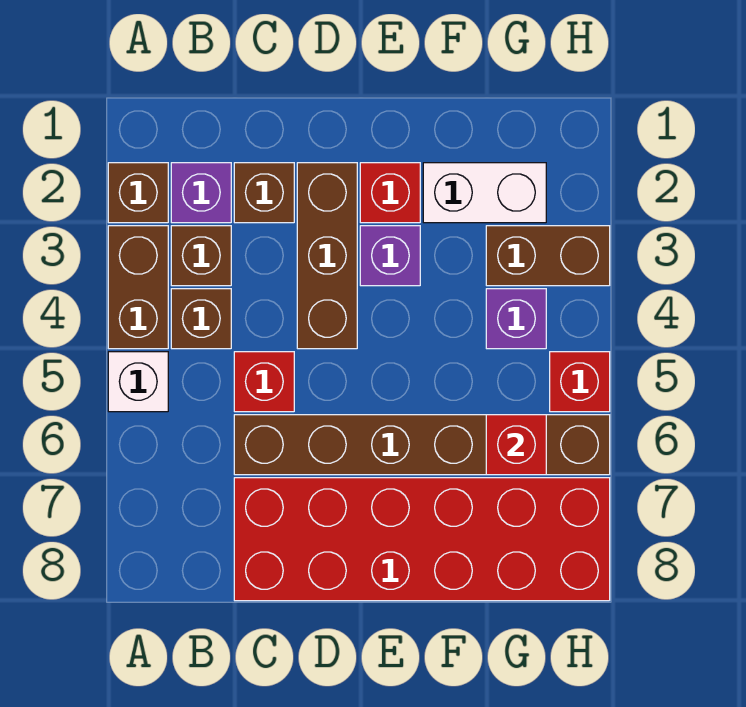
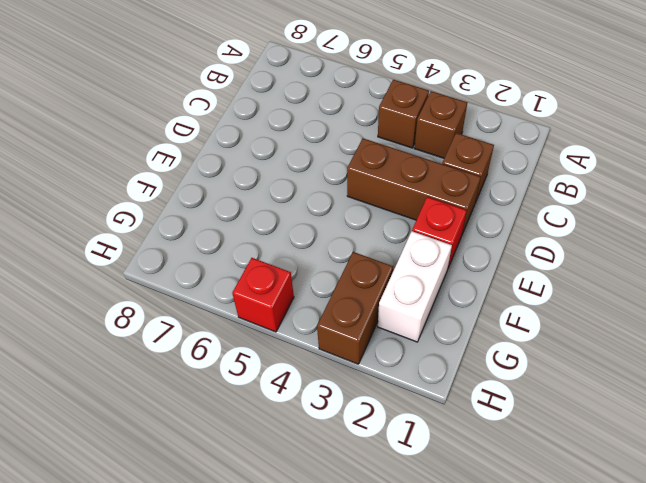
none -> brown 1x1 brick [108,163,168,223]
none -> brown 1x2 brick [108,226,168,349]
none -> white 1x1 brick [108,352,168,412]

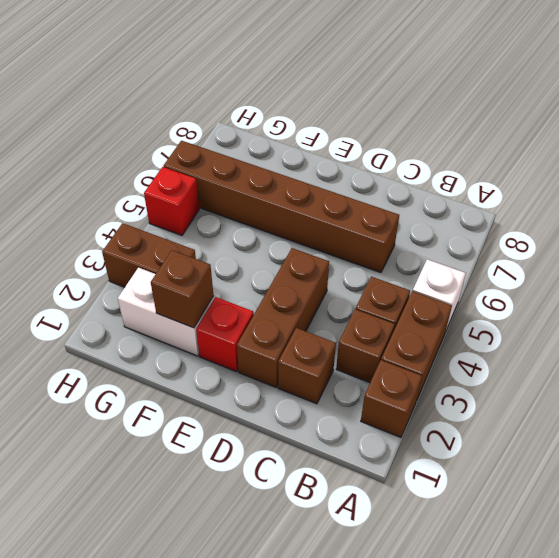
brown 1x1 brick [151,250,214,328] -> none
none -> purple 1x1 brick [171,163,231,223]
none -> red 1x1 brick [234,352,294,412]
none -> red 2x6 brick [234,478,610,601]

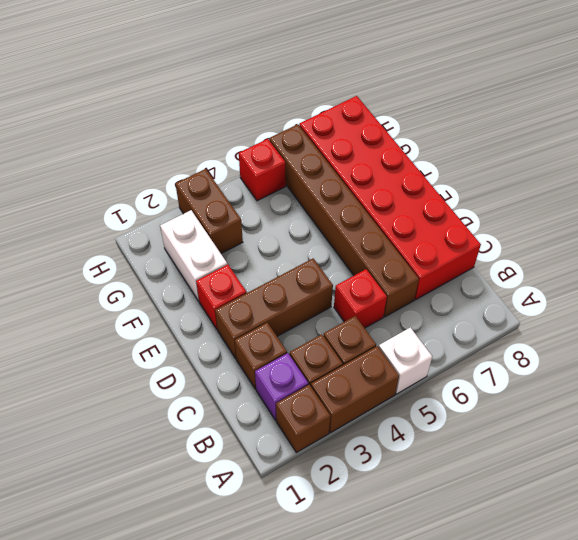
none -> purple 1x1 brick [360,226,420,286]
none -> purple 1x1 brick [486,289,546,349]
none -> red 1x1 brick [486,415,546,475]

